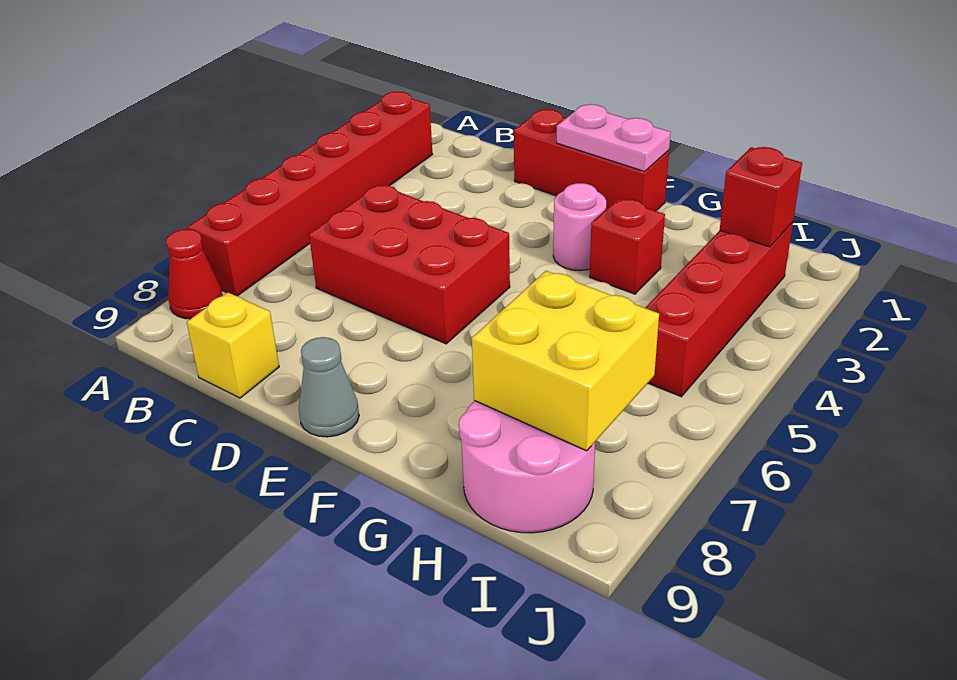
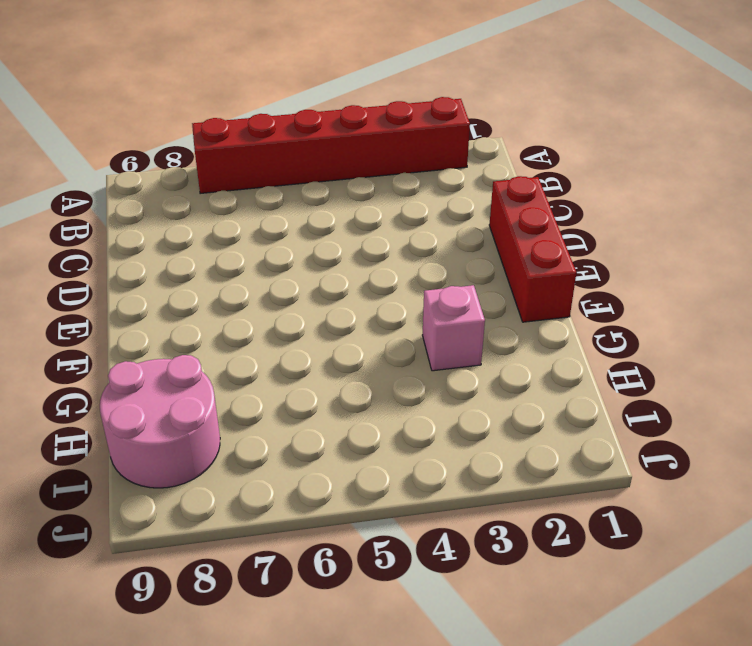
pink 1x1 brick [422,285,485,371] -> red 1x1 brick [590,199,665,294]
none -> red 1x1 cone [166,229,223,319]
none -> red 2x3 brick [309,185,510,344]
none -> yellow 1x1 brick [187,292,279,398]

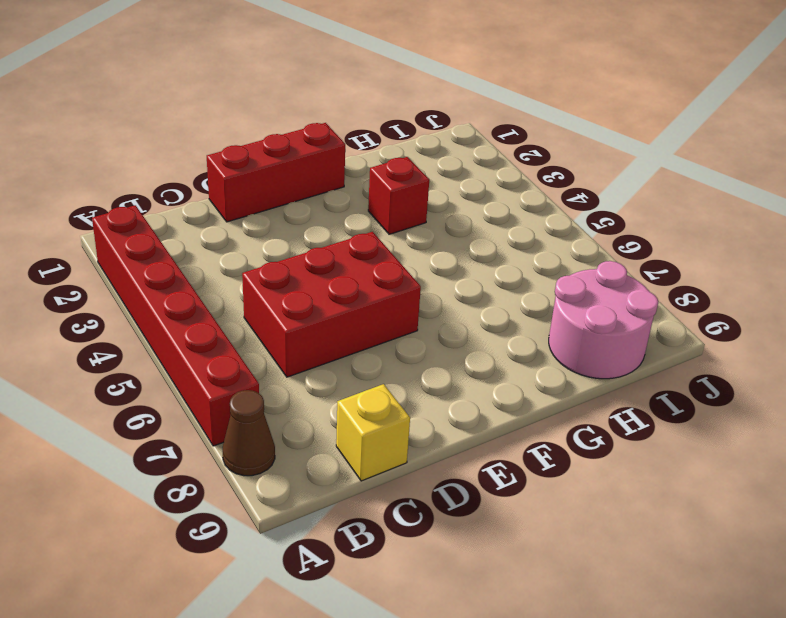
brown 1x1 cone [223,390,275,476] -> red 1x1 cone [166,229,223,319]
none -> grey 1x1 cone [299,337,359,437]
none -> pink 1x1 round brick [553,183,606,271]
none -> red 1x4 brick [645,222,793,397]

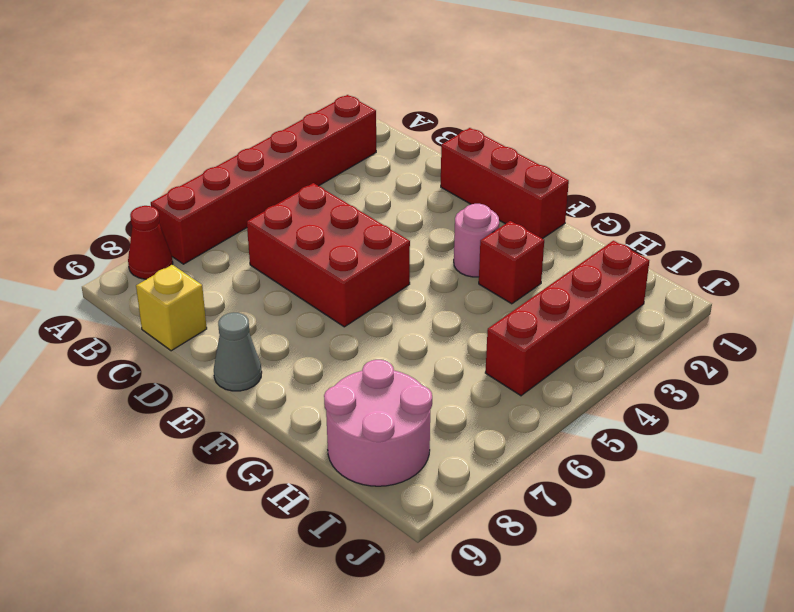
none -> pink 1x2 plate [557,104,671,171]
none -> yellow 2x2 brick [472,271,659,451]
none -> red 1x1 brick [720,147,802,247]

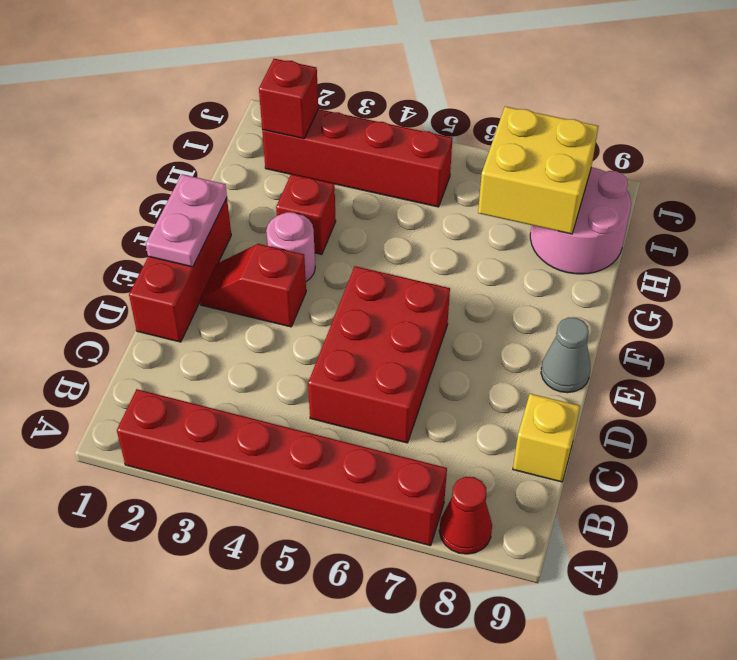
red 1x2 slope [200,244,306,327] -> none

